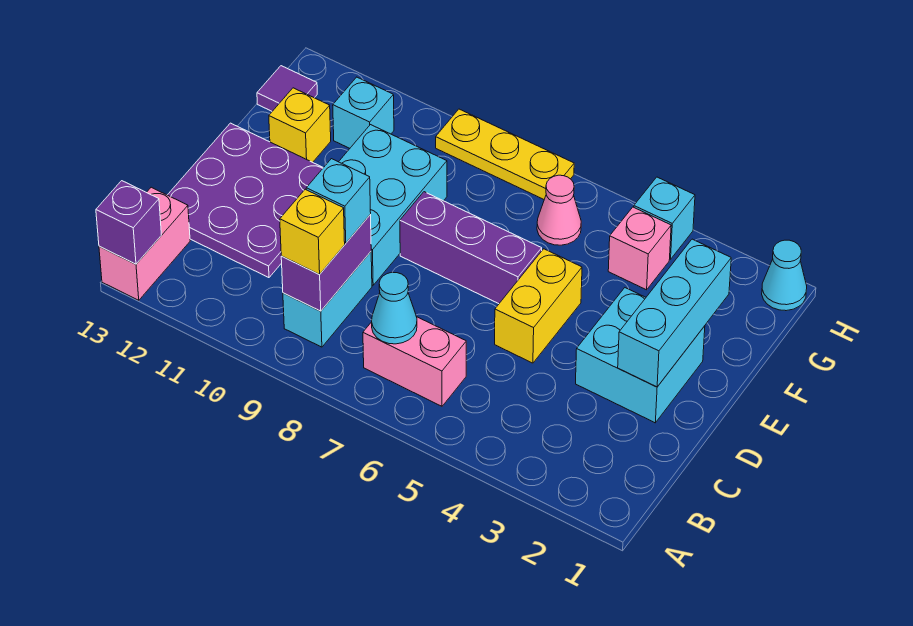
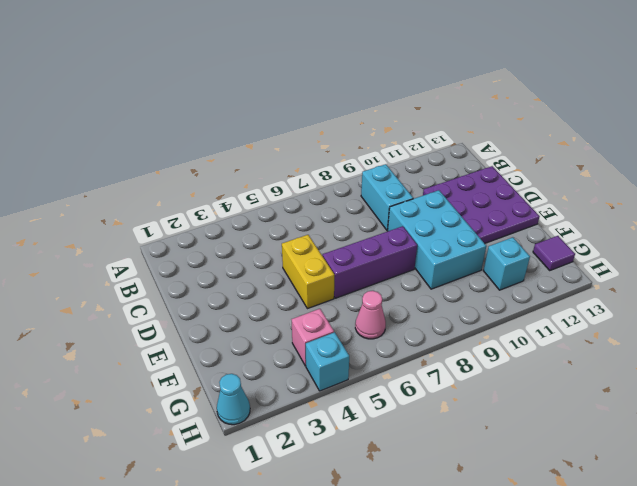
none -> pink 1x2 brick [99,187,190,300]
none -> pink 1x2 brick [363,317,466,406]
none -> cyan 2x2 brick [576,288,705,423]

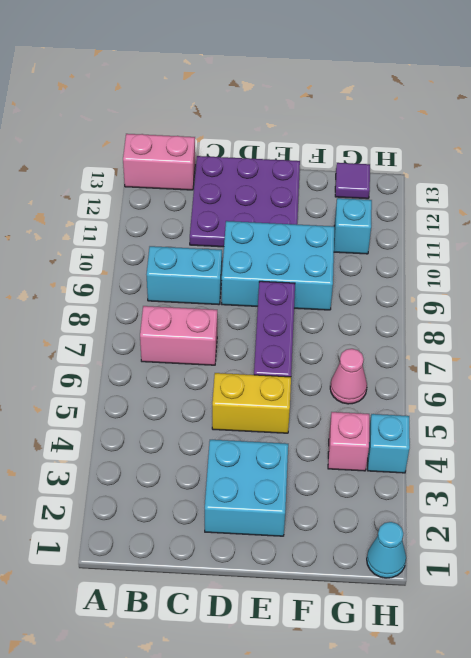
pink 1x2 brick [140,306,217,365] -> pink 1x2 brick turned to [363,317,466,406]
none -> yellow 1x1 brick [269,88,331,162]
none -> yellow 1x3 plate [436,109,574,199]
none -> purple 1x1 brick [96,181,161,264]

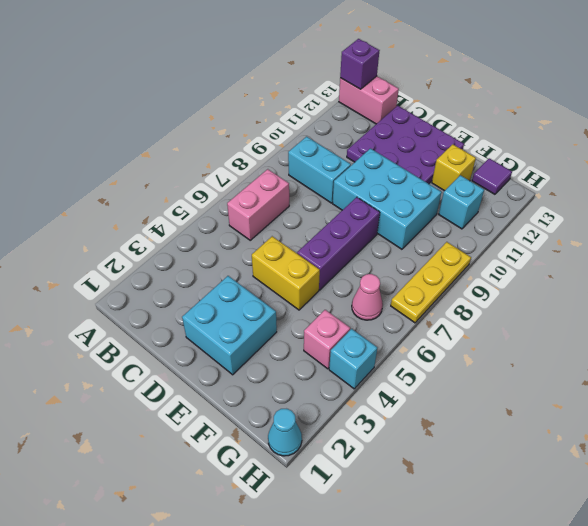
none -> cyan 1x1 cone [372,272,417,344]
none -> purple 1x2 brick [281,215,371,311]
none -> cyan 1x3 brick [618,239,731,387]

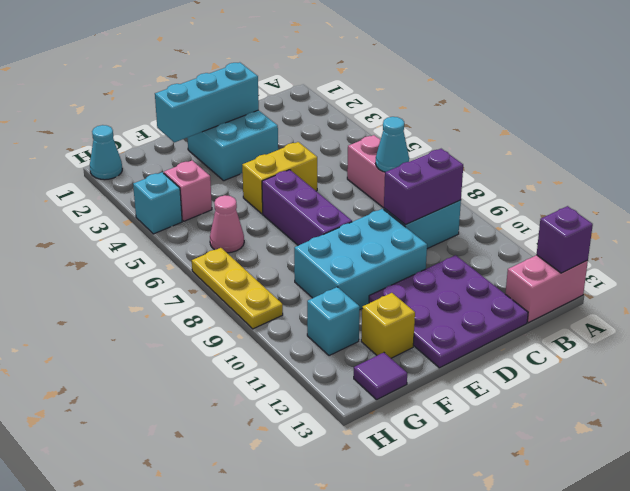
none -> yellow 1x1 brick [280,189,345,274]
none -> cyan 1x1 brick [306,159,371,243]

